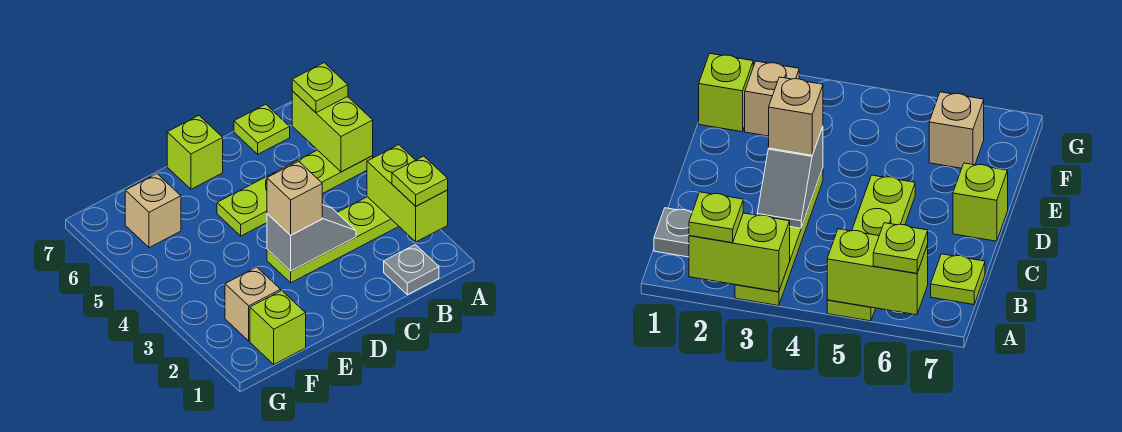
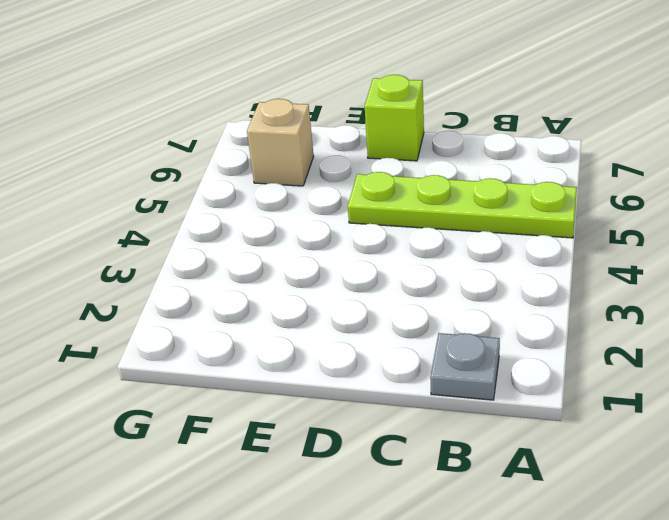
none -> lime 1x4 plate [267,197,399,283]
none -> lime 1x1 plate [234,104,290,154]
none -> lime 1x1 brick [250,291,306,364]

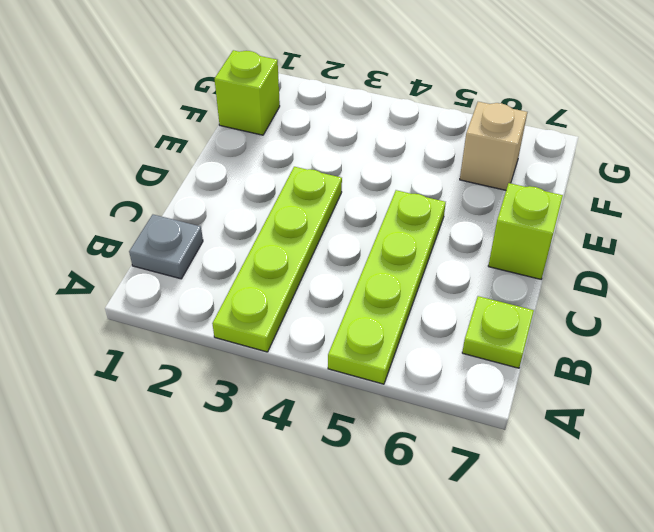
none -> tan 1x1 brick [225,267,281,341]
none -> lime 1x2 brick [367,145,448,242]
none -> lime 1x2 brick [292,91,373,172]

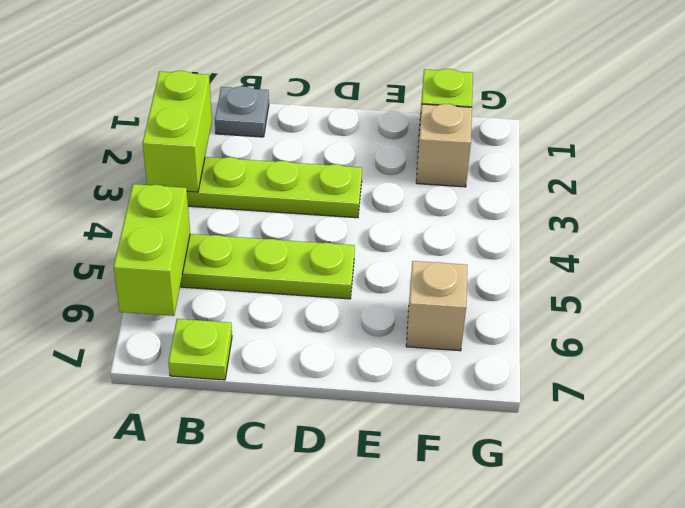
none -> lime 1x1 brick [167,116,223,189]
none -> grey 1x2 slope [267,205,356,271]
none -> lime 1x1 plate [392,156,448,206]

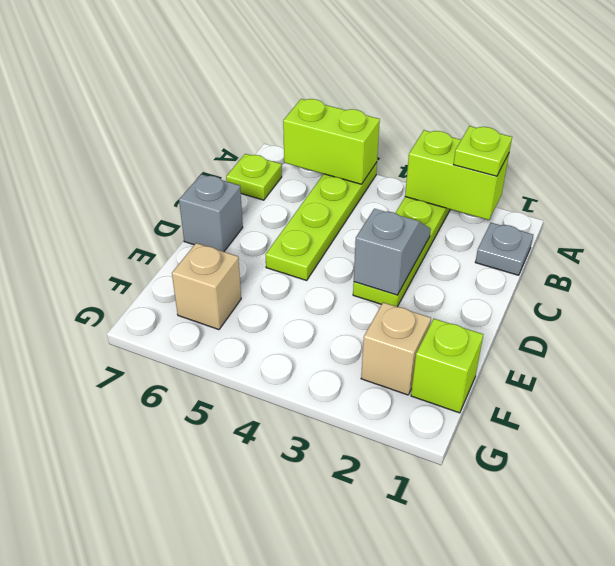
grey 1x1 brick [179,174,243,252] -> lime 1x1 brick [167,116,223,189]
none -> lime 1x1 plate [292,63,348,113]
none -> tan 1x1 brick [267,161,322,235]

